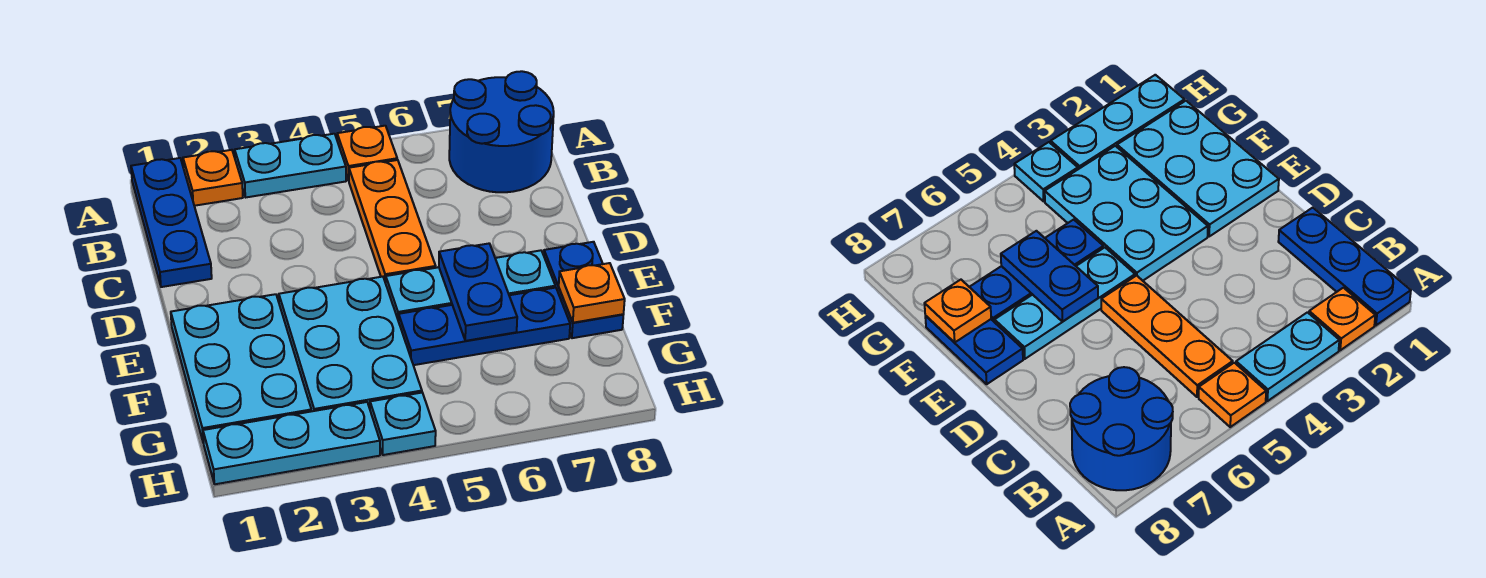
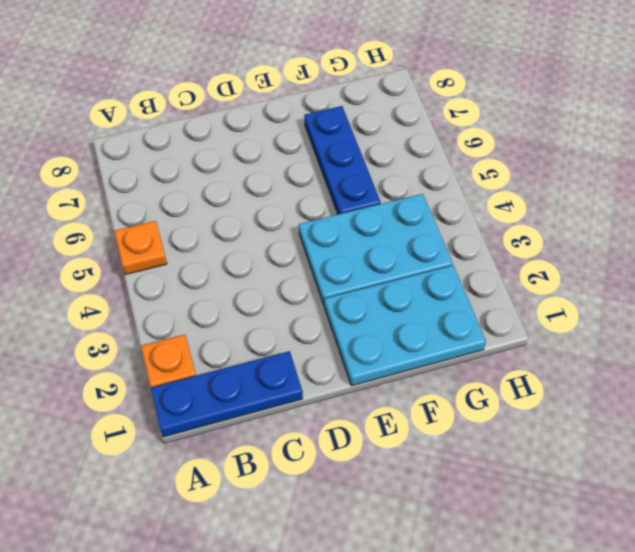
none -> cyan 1x2 plate [235,134,346,197]
none -> blue 2x2 round brick [449,71,554,192]
none -> orange 1x3 plate [349,160,436,283]

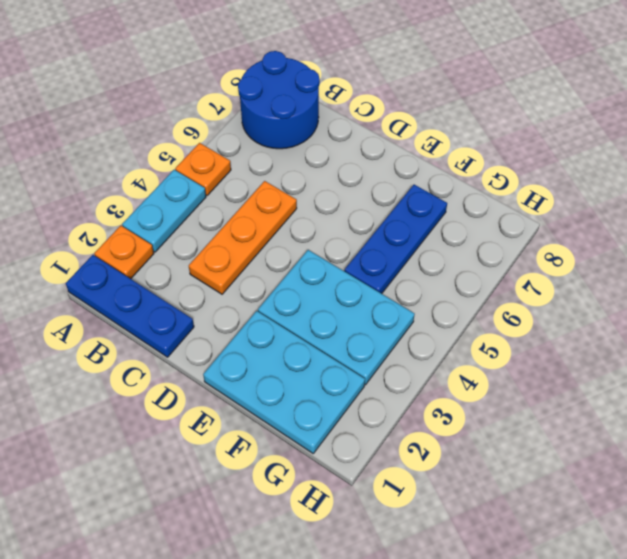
orange 1x3 plate [189,181,297,294] -> orange 1x3 plate turned to [349,160,436,283]
none -> cyan 1x3 plate [386,250,555,321]
none -> blue 1x2 plate [544,242,623,338]
none -> cyan 1x3 plate [203,402,380,484]

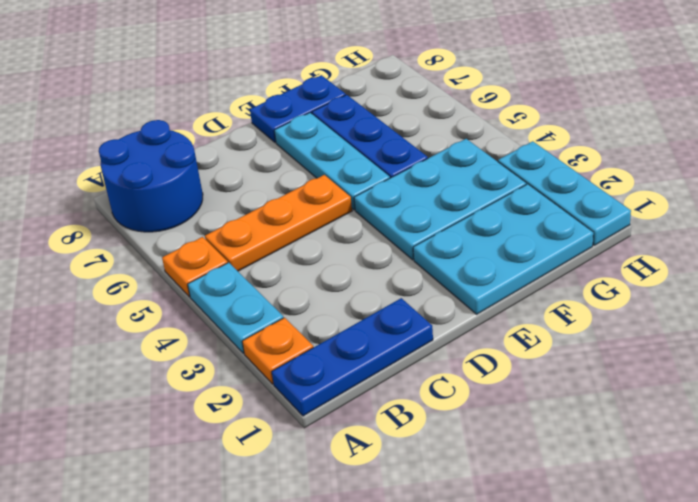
none -> cyan 1x1 plate [370,393,436,455]
none -> blue 1x2 plate [439,244,517,341]
none -> orange 1x1 plate [559,263,625,323]

